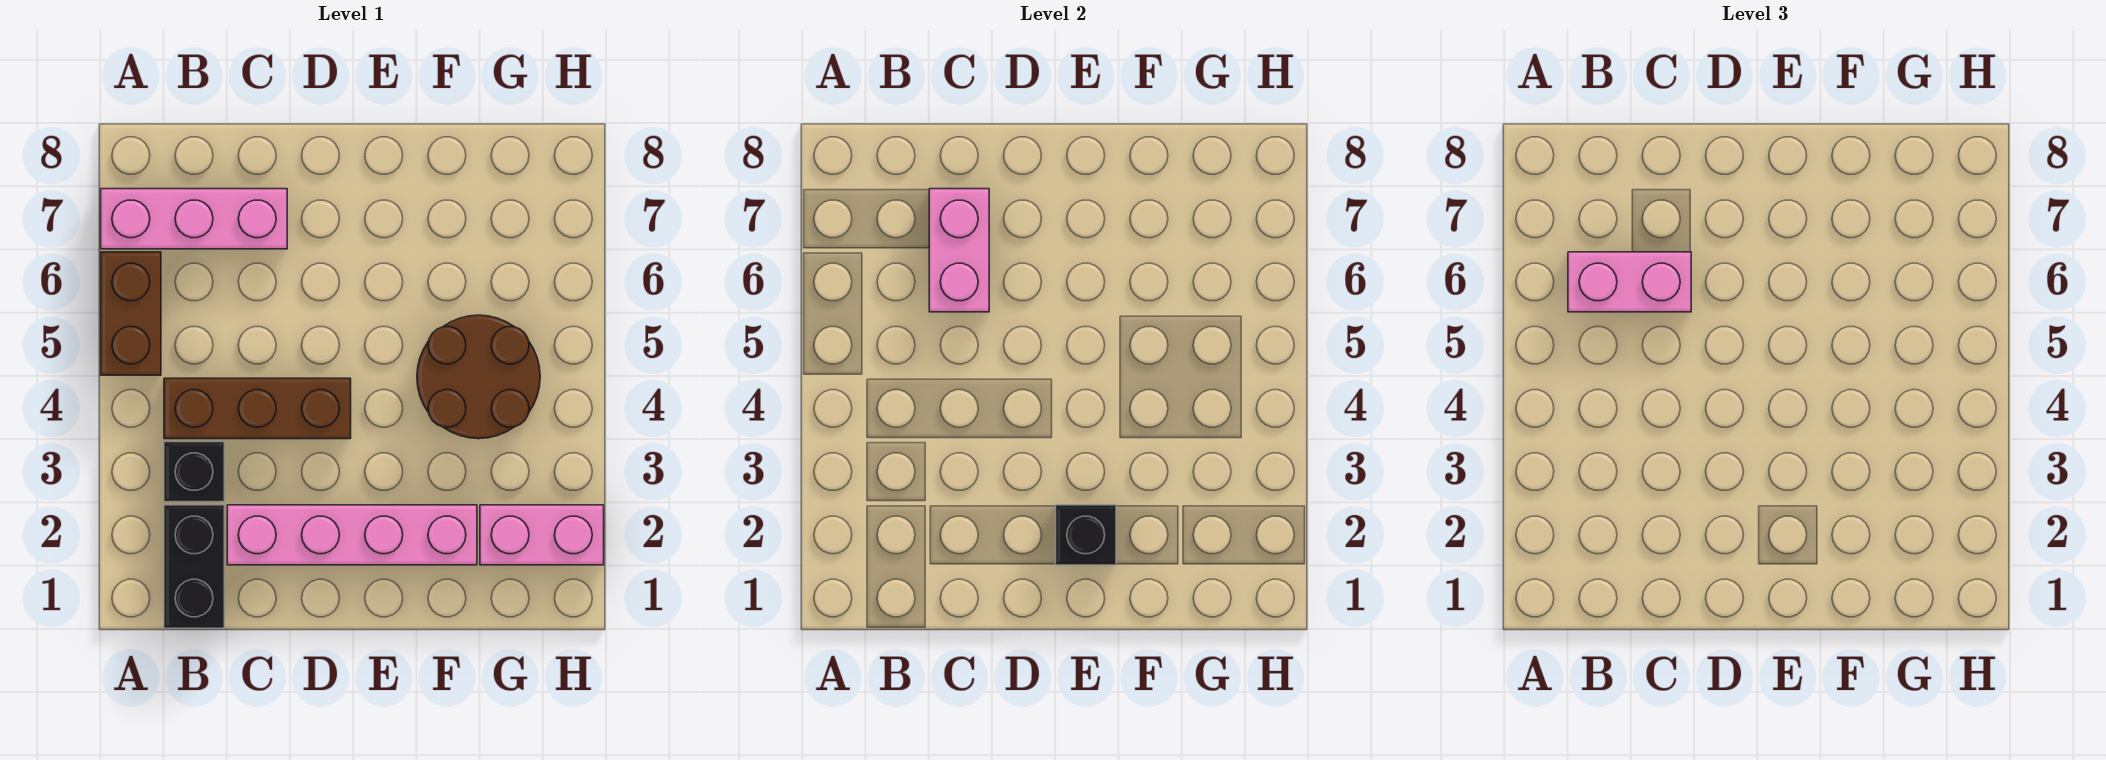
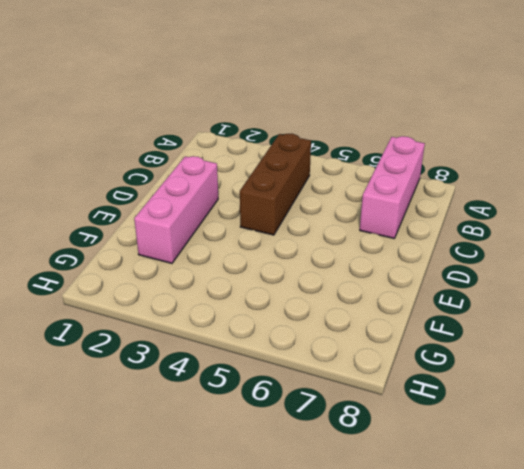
pink 1x3 brick [134,156,218,263] -> pink 1x4 brick [227,505,477,565]
none -> brown 1x2 brick [101,252,161,375]
none -> black 1x2 brick [164,505,224,628]

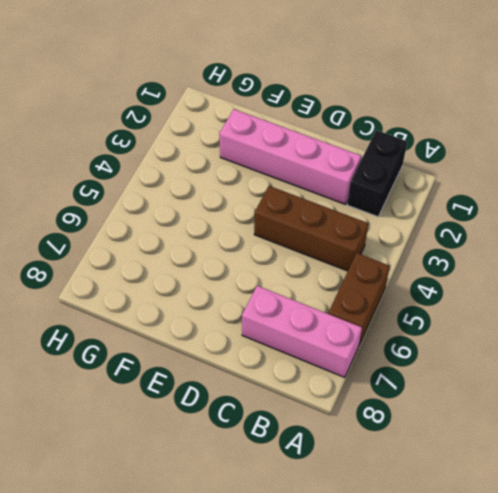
none -> black 1x1 brick [164,442,224,502]
none -> brown 2x2 round brick [417,315,540,439]

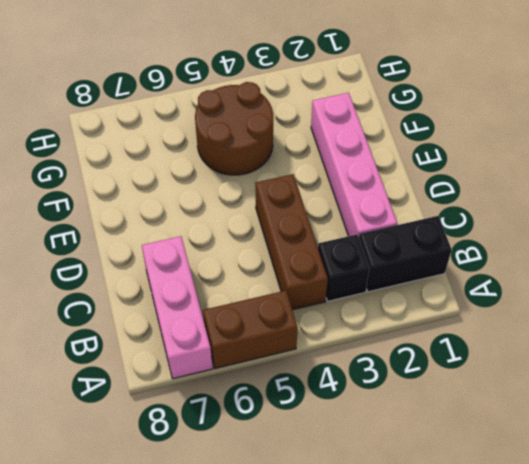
none -> pink 1x2 brick [480,505,604,565]
none -> pink 1x2 brick [929,189,989,312]

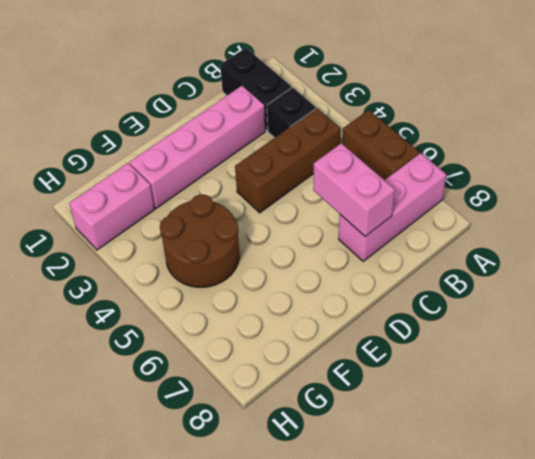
none -> black 1x1 brick [1056,505,1116,565]
none -> pink 1x2 brick [1568,252,1691,312]

